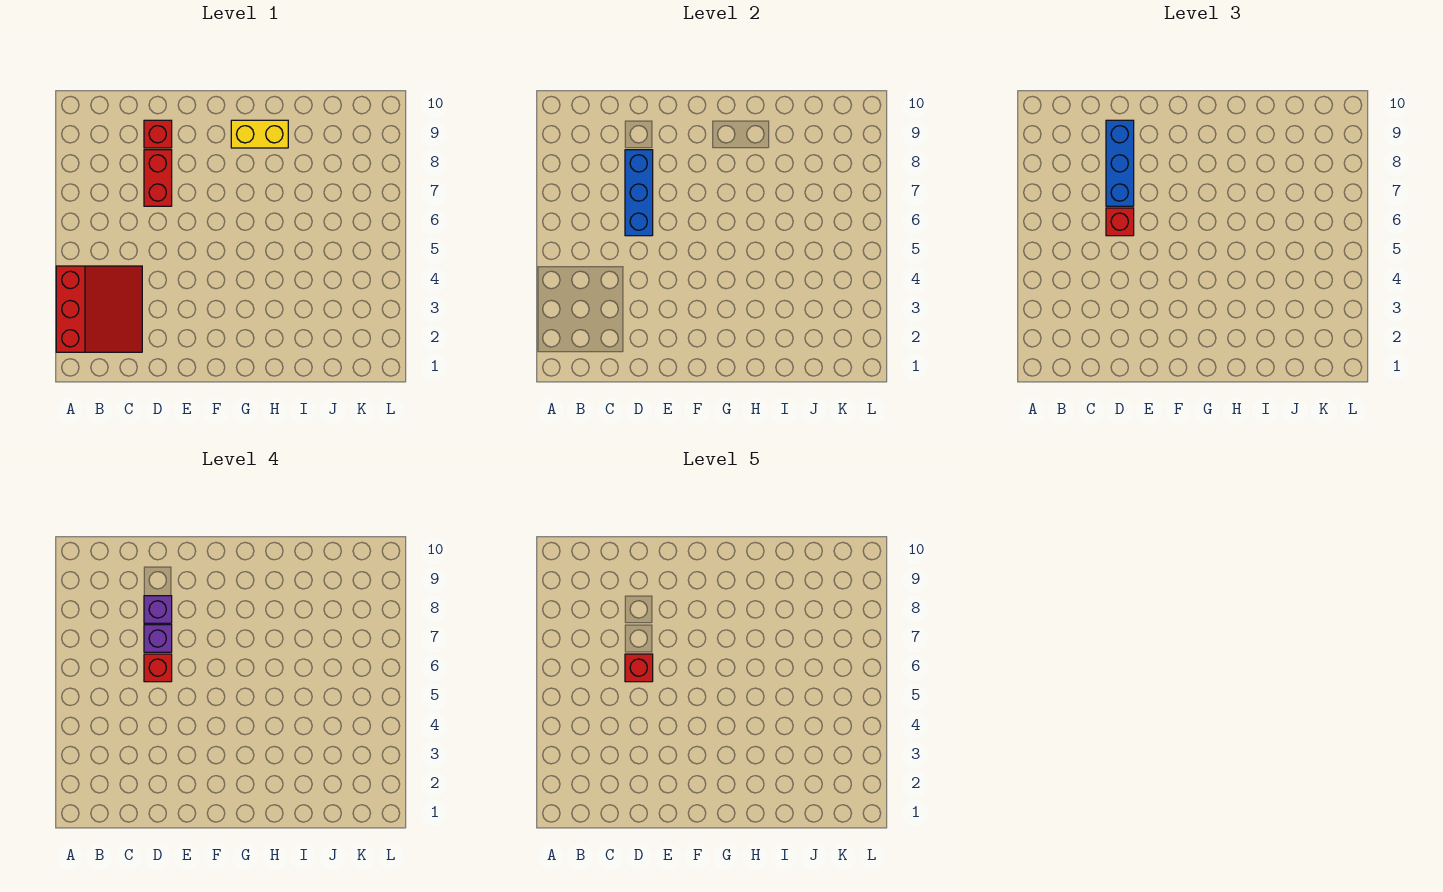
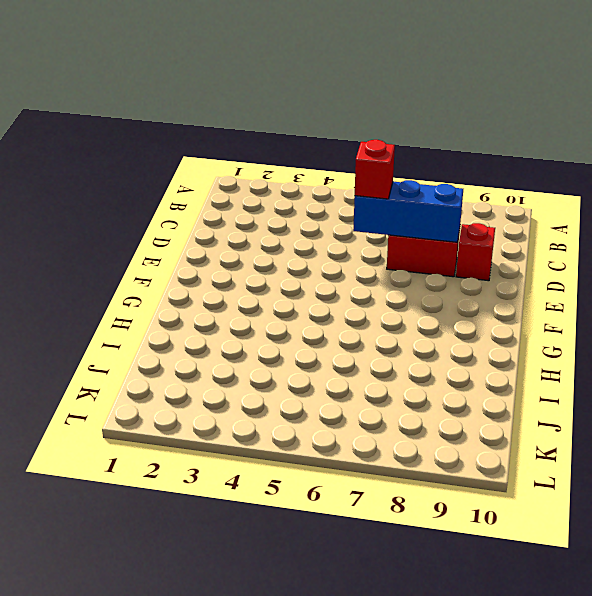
none -> red 3x3 slope [56,266,142,352]
none -> yellow 1x2 brick [231,120,288,148]

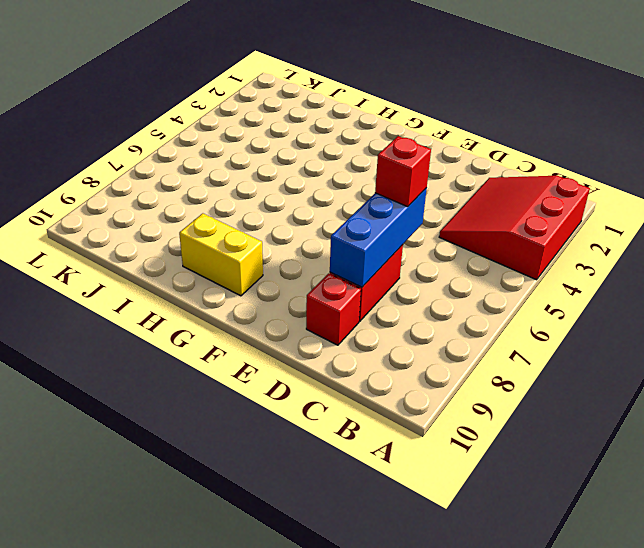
none -> blue 1x3 brick [1106,120,1134,206]
none -> red 1x1 brick [144,654,172,682]

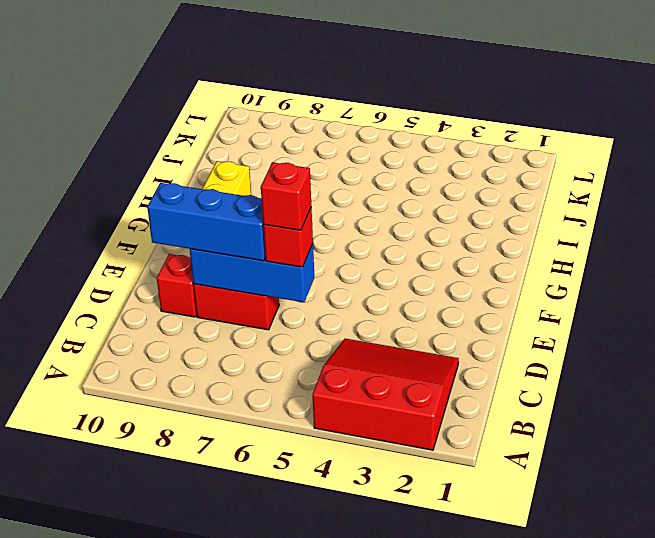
none -> purple 1x1 brick [144,625,172,652]
none -> purple 1x1 brick [144,596,172,623]

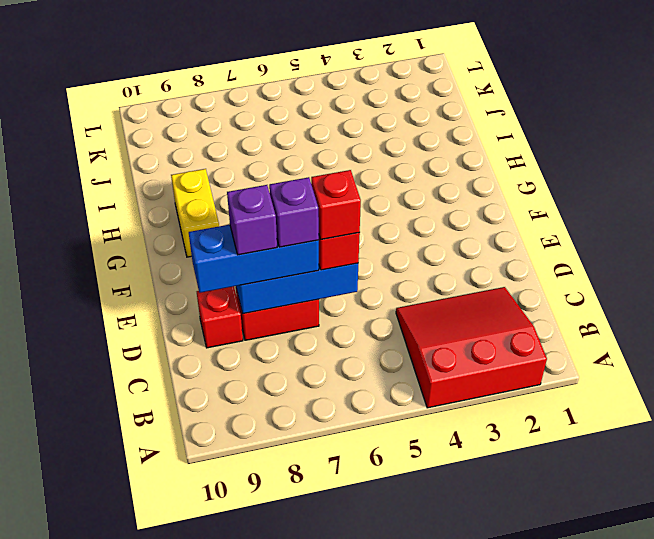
none -> red 1x1 brick [625,654,653,682]

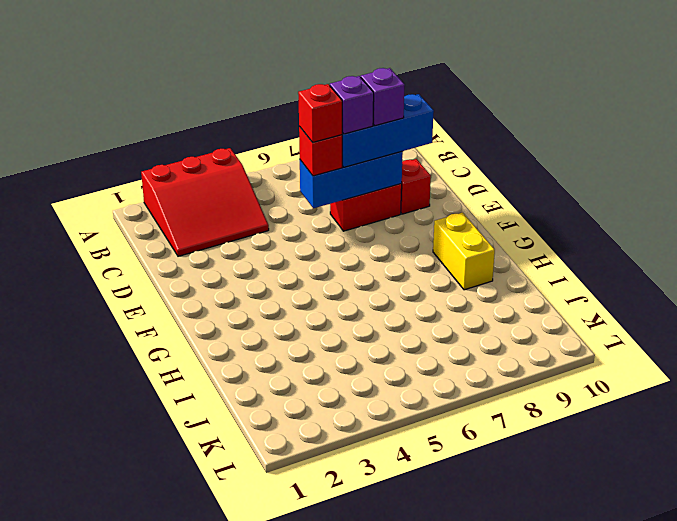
none -> red 1x1 brick [625,654,653,682]

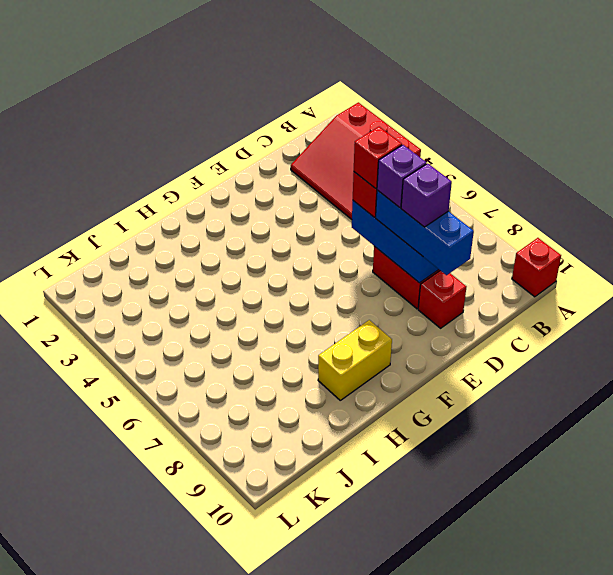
red 1x1 brick [512,238,561,297] -> red 1x1 brick moved to [625,654,653,682]

